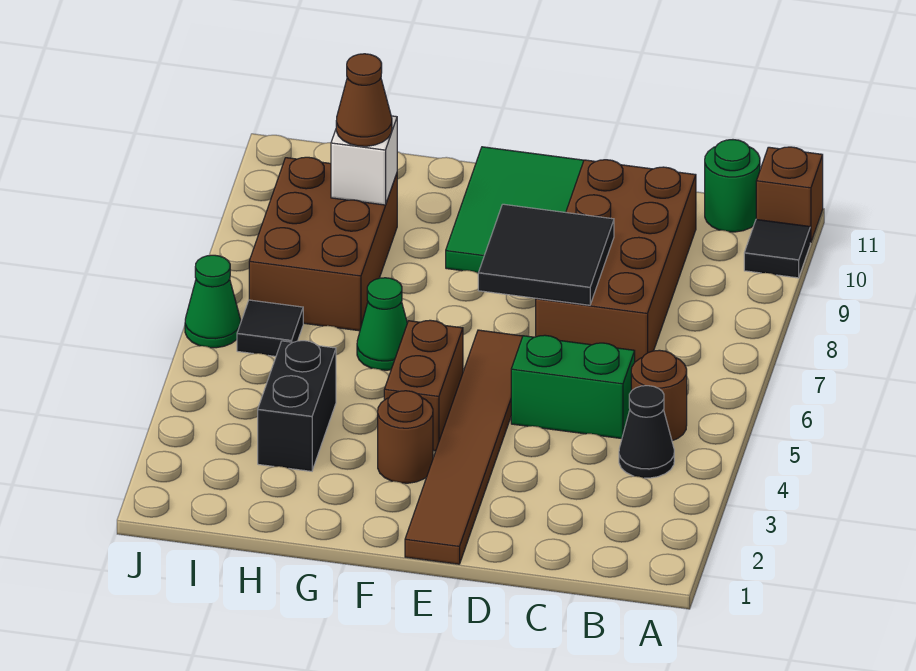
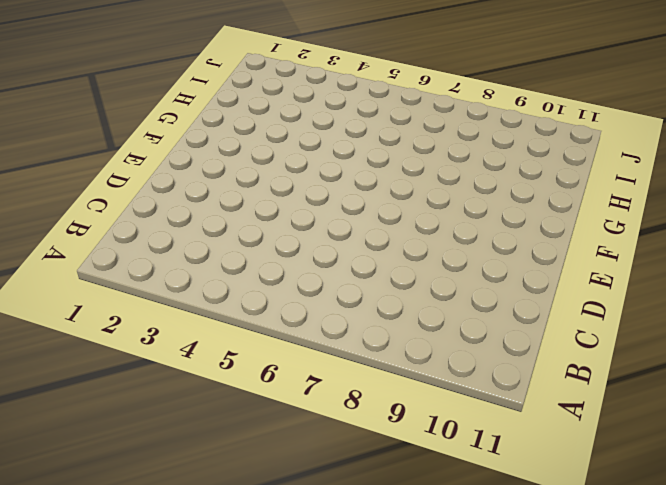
none -> black 1x1 tile [744,219,810,278]
none -> brown 1x1 brick [756,147,823,243]
none -> black 1x1 cone [619,386,674,478]

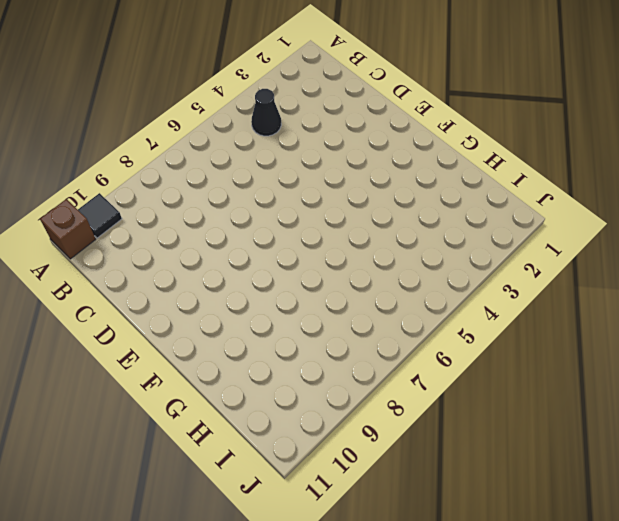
none -> brown 1x1 round brick [631,350,687,441]
none -> green 1x1 round brick [705,140,760,232]
none -> green 1x2 brick [511,335,635,439]

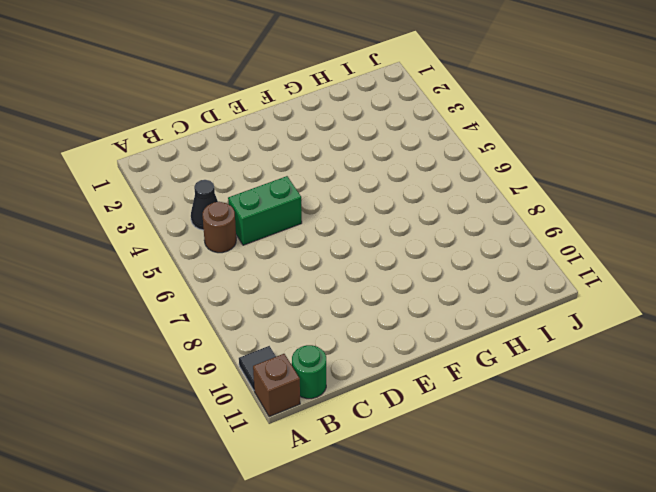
none -> brown 2x4 brick [536,160,696,362]
none -> brown 1x6 tile [405,330,523,564]
none -> green 2x3 tile [446,147,584,273]

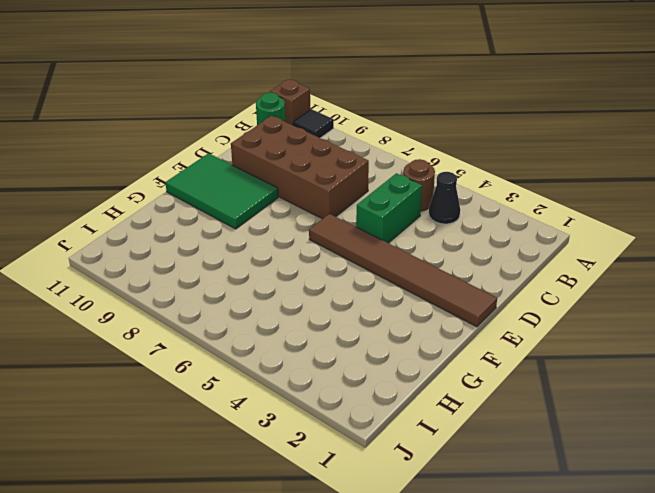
none -> brown 1x1 round brick [378,391,433,483]
none -> brown 1x2 brick [384,320,463,451]
none -> green 1x1 cone [357,278,407,370]

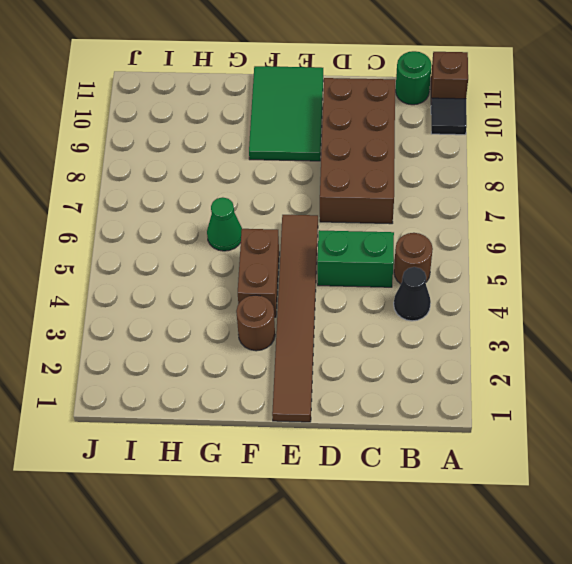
none -> black 1x2 brick [258,341,336,471]
none -> brown 2x3 brick [249,157,397,331]
none -> black 1x1 tile [237,300,303,356]

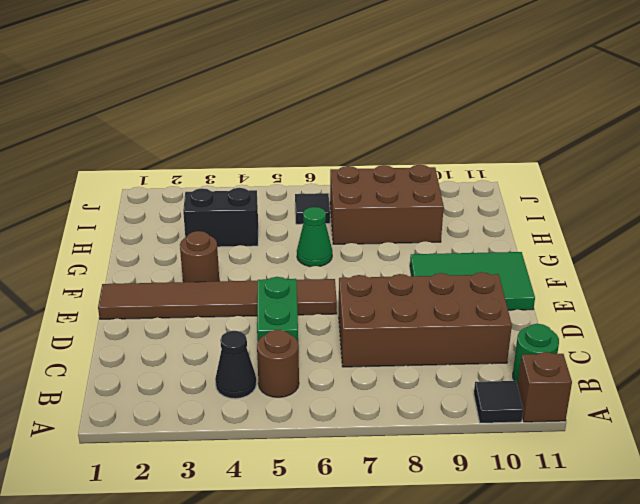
none -> brown 1x2 brick [384,320,463,451]
none -> green 1x1 cone [185,255,241,348]
none -> black 2x2 tile [478,204,614,305]

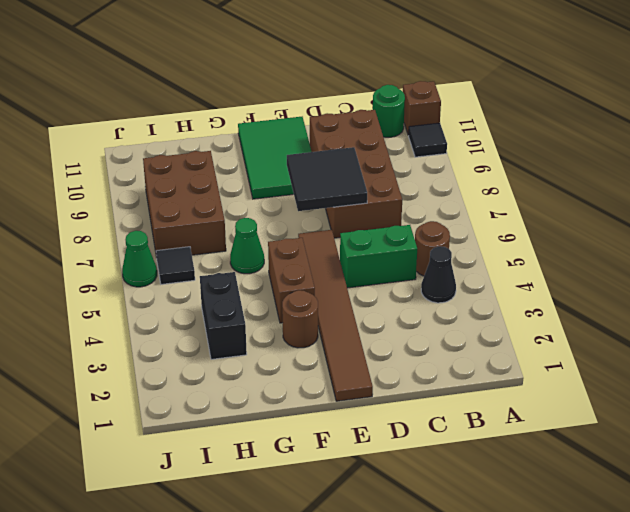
none -> white 1x1 brick [331,116,397,205]
none -> brown 1x1 cone [336,54,392,146]

